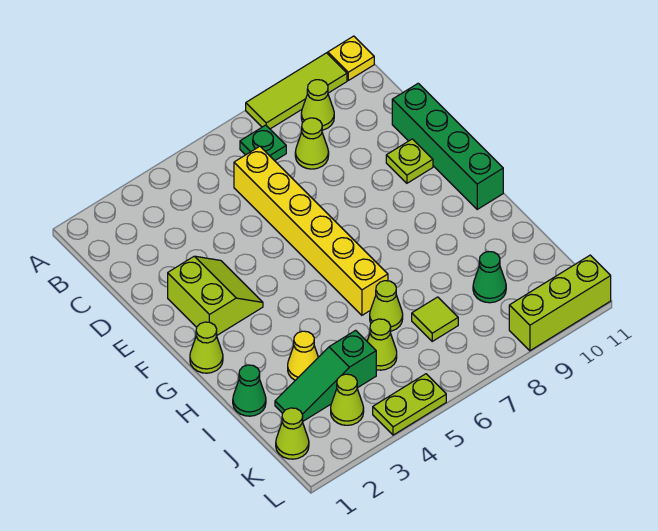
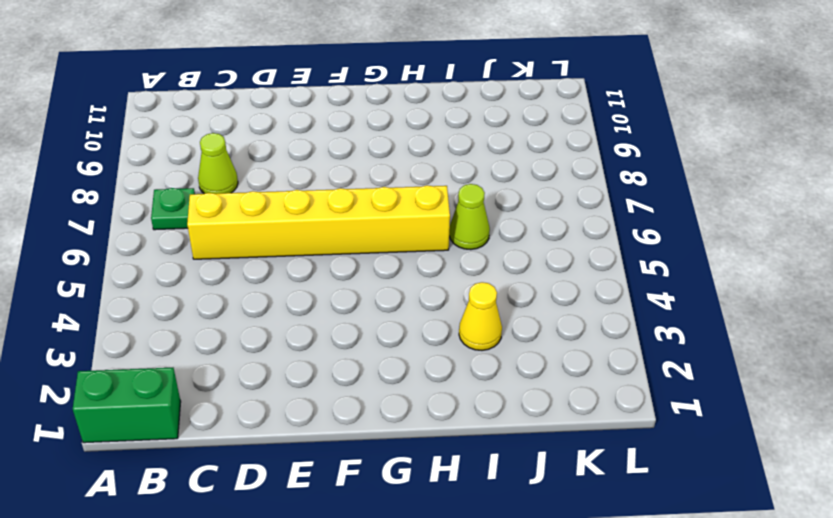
green 1x2 brick [73,368,181,443] -> none
none -> lime 1x3 tile [246,53,347,129]
none -> yellow 1x1 plate [328,36,374,80]
none -> lime 1x1 cone [301,80,334,130]

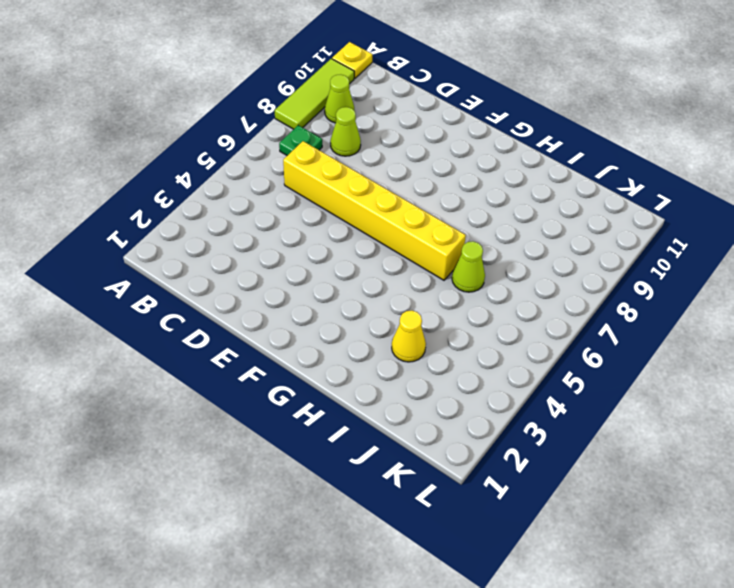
none -> green 1x4 brick [392,83,503,209]
none -> lime 2x2 slope [168,256,263,336]
none -> lime 1x1 plate [386,139,433,183]

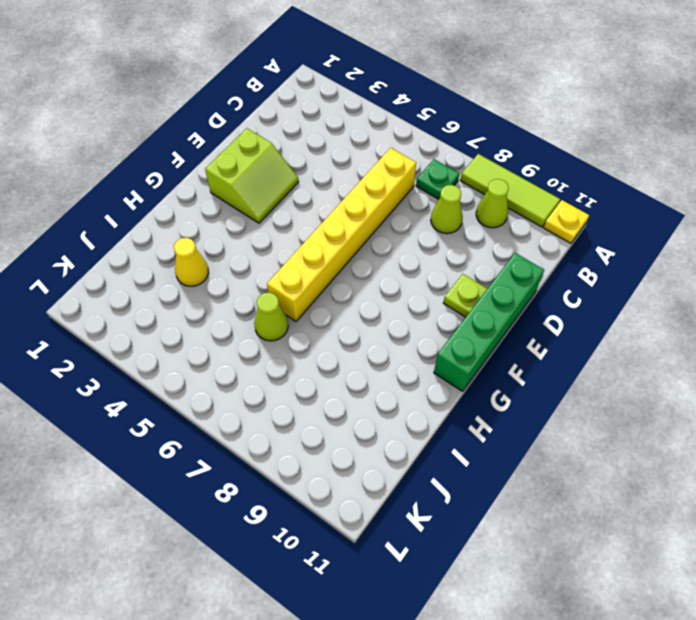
none -> lime 1x1 cone [190,322,223,373]
none -> green 1x1 cone [233,365,266,416]
none -> green 1x3 slope [275,330,376,422]

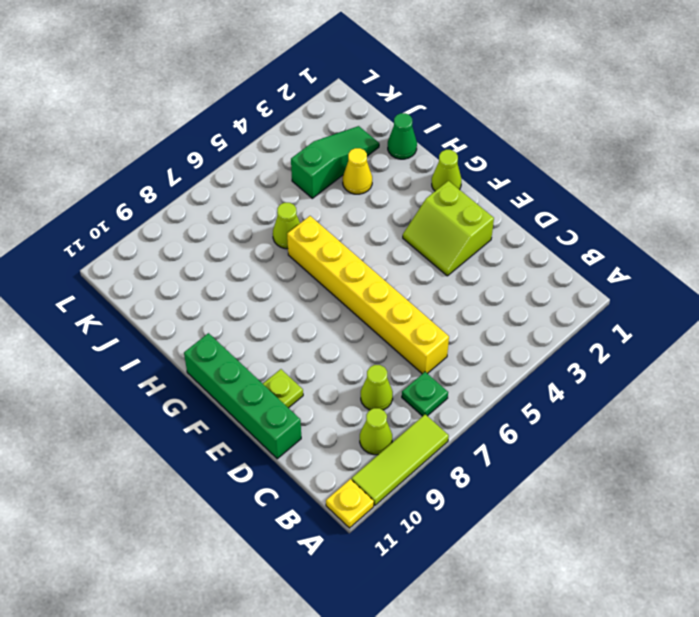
none -> lime 1x1 cone [367,319,397,370]
none -> lime 1x1 tile [412,297,458,341]
none -> green 1x1 cone [473,252,506,303]

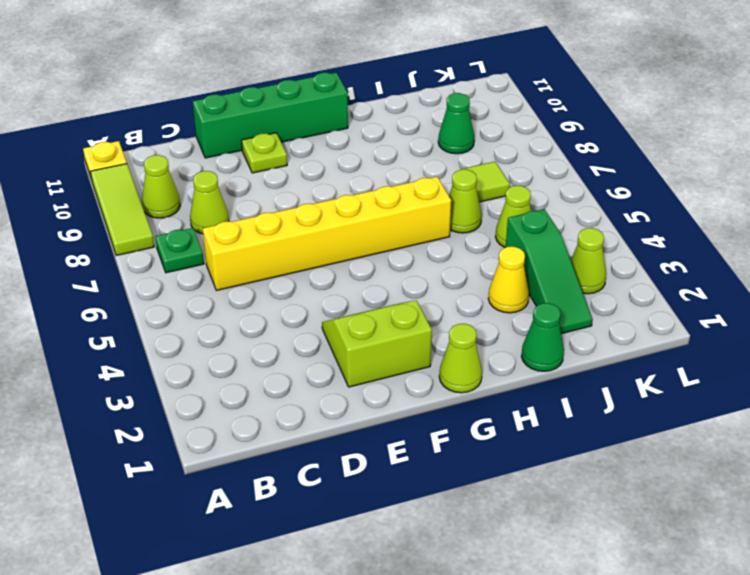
none -> lime 1x1 cone [276,408,309,459]
none -> lime 1x2 plate [373,374,446,435]
none -> lime 1x3 brick [509,255,611,351]

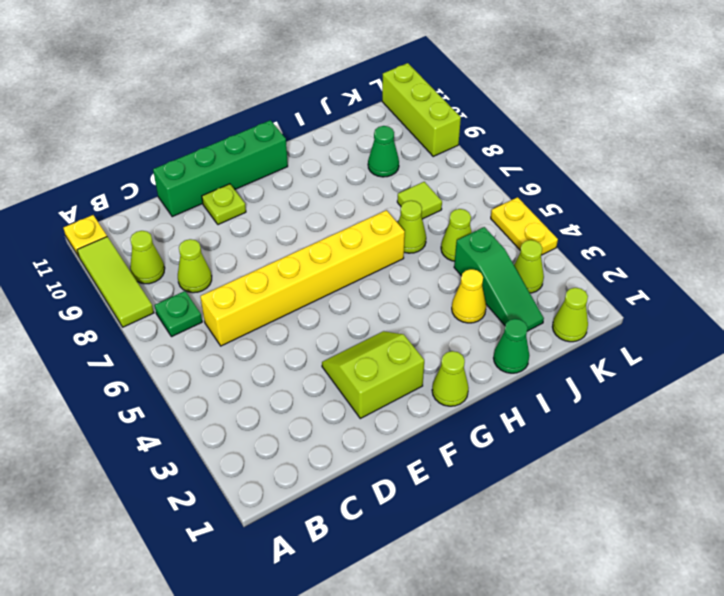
yellow 1x2 plate [491,197,558,255] -> lime 1x2 plate [373,374,446,435]

